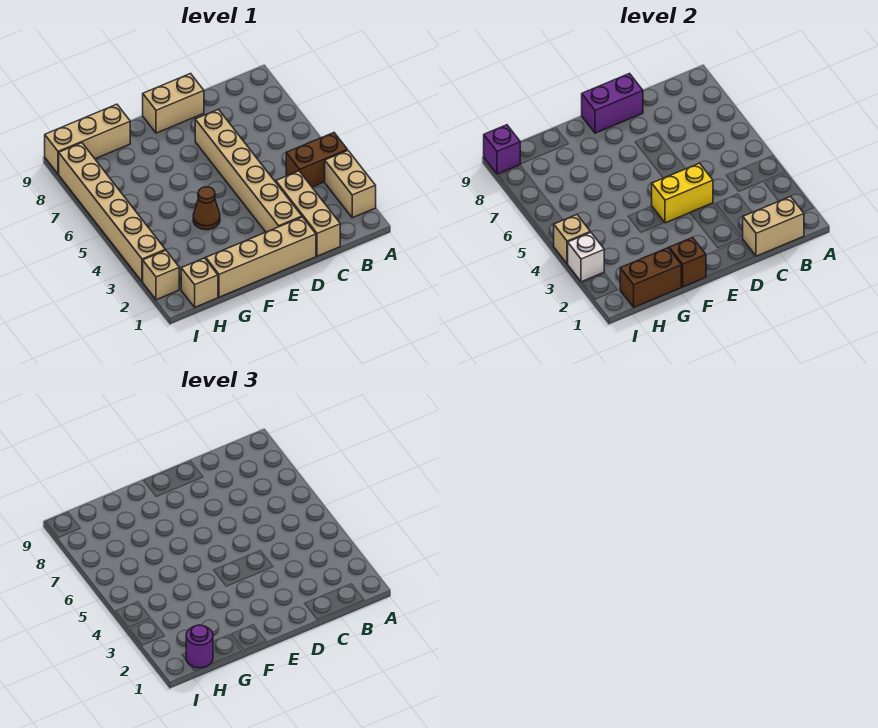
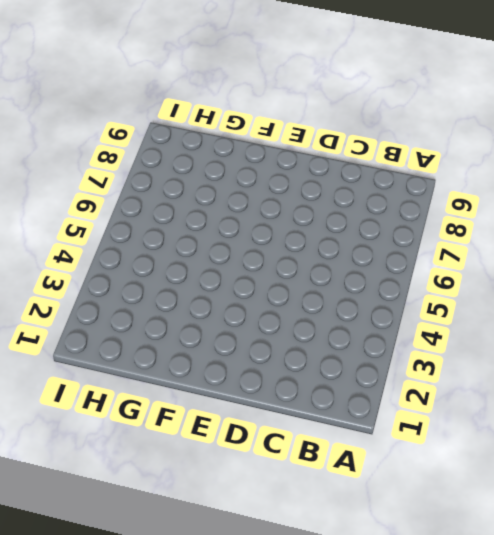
none -> tan 1x2 brick [325,150,376,218]
none -> brown 1x2 brick [286,133,347,187]
none -> tan 1x3 brick [276,171,340,256]

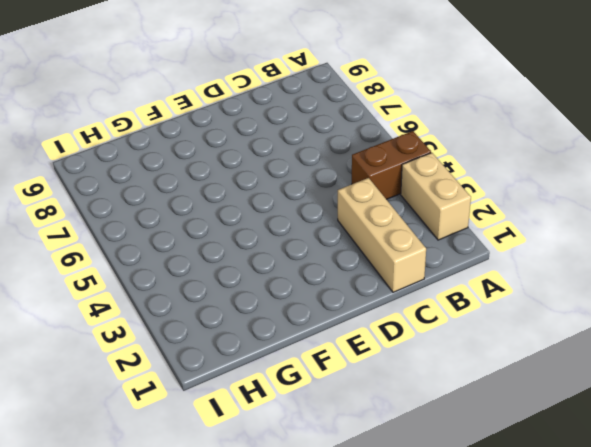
none -> tan 1x4 brick [206,217,316,297]
none -> tan 1x6 brick [195,109,302,232]
none -> tan 1x2 brick [143,74,204,133]

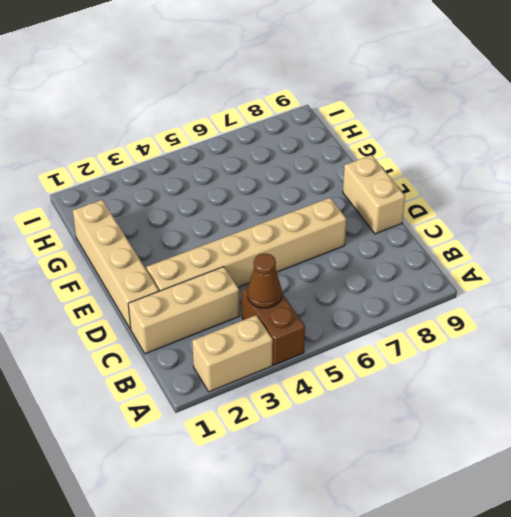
brown 1x1 cone [248,253,282,308] -> brown 1x1 cone moved to [193,187,220,230]
none -> tan 1x3 brick [45,104,130,174]
none -> tan 1x1 brick [181,258,218,307]
none -> tan 1x1 brick [143,250,179,300]

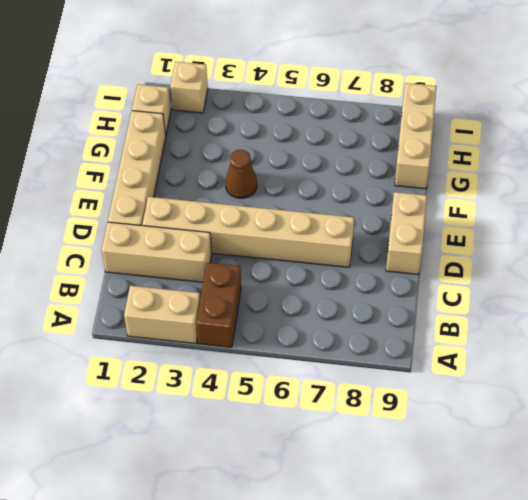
none -> tan 1x6 brick [59,143,165,282]
none -> tan 1x2 brick [743,196,804,256]
none -> yellow 1x2 brick [652,163,713,223]

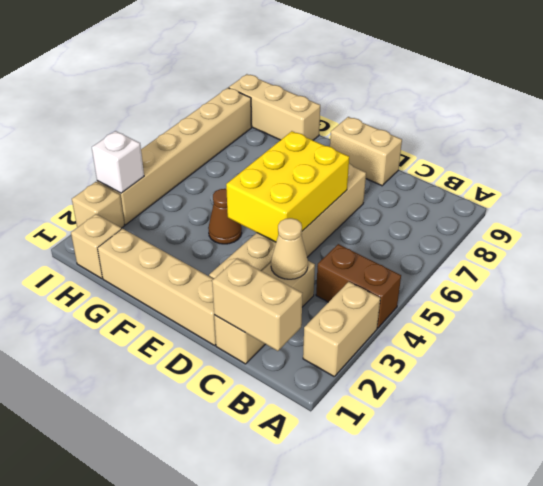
tan 1x1 cone [271,218,308,279] -> none
yellow 2x3 brick [226,131,349,242] -> yellow 1x2 brick [652,163,713,223]
none -> purple 1x2 brick [582,74,643,133]
none -> brown 1x1 brick [669,237,706,287]
none -> brown 1x2 brick [620,248,681,307]

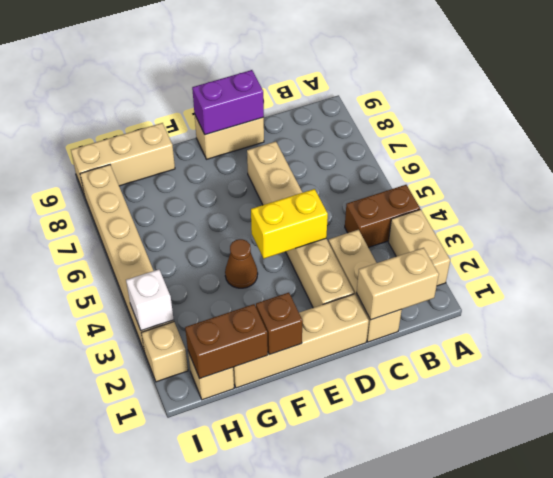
none -> tan 1x1 brick [554,215,590,264]
none -> purple 1x1 brick [484,125,520,174]
none -> purple 1x1 round brick [186,625,213,668]

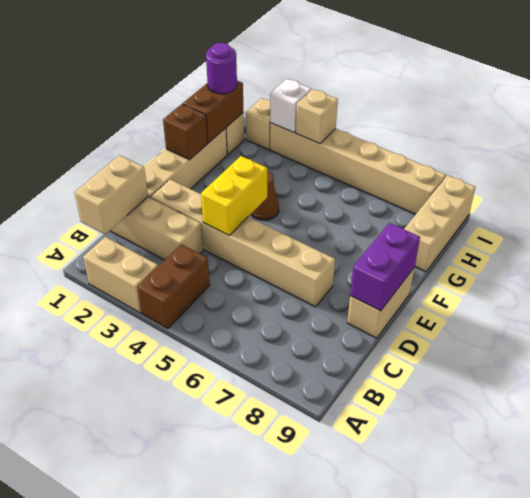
none -> purple 1x1 brick [484,125,520,174]

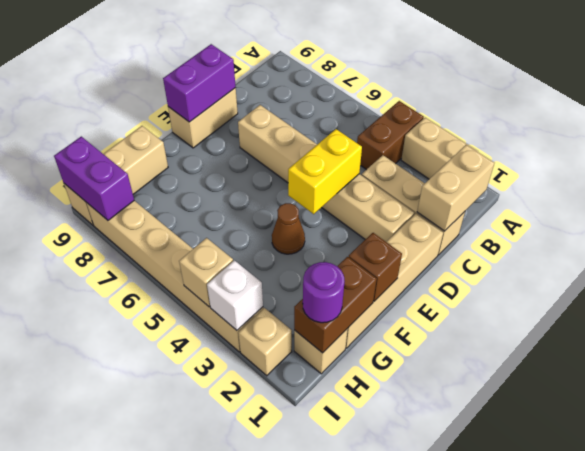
purple 1x2 brick [54,137,134,220] -> purple 1x1 brick [484,125,520,174]

